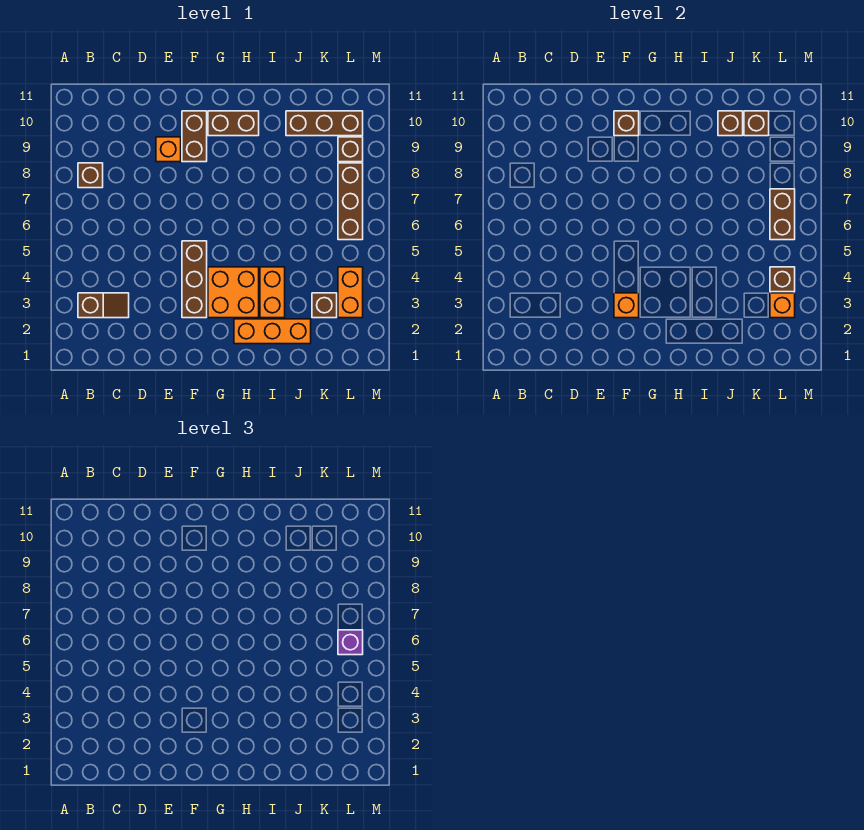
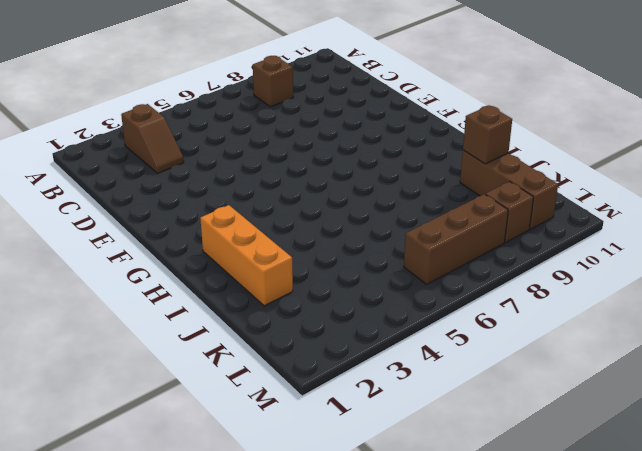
none -> orange 1x1 brick [156,137,181,162]
none -> brown 1x3 brick [182,241,207,318]
none -> brown 1x2 brick [182,111,207,162]

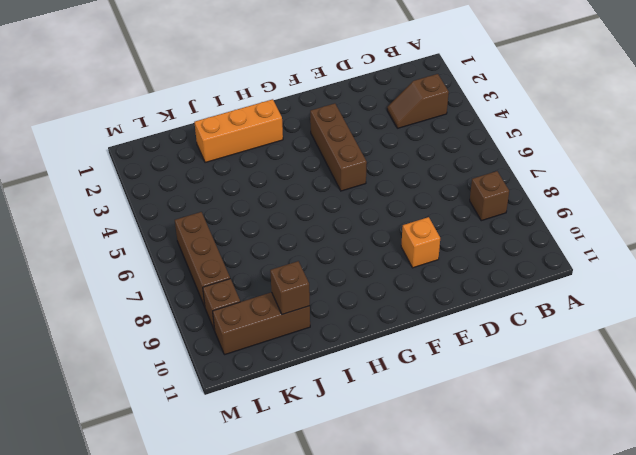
none -> brown 1x2 brick [182,111,207,162]
none -> orange 2x2 brick [208,267,259,318]
none -> brown 1x2 brick [208,111,259,136]

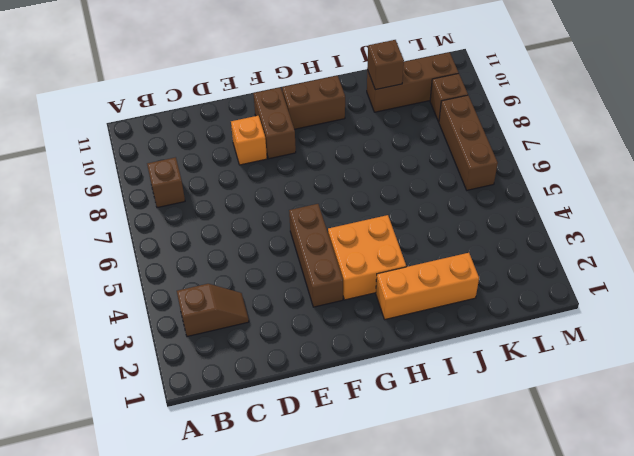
none -> orange 1x2 brick [260,267,285,318]
none -> brown 1x1 brick [312,293,337,318]
none -> orange 1x2 brick [338,267,363,318]

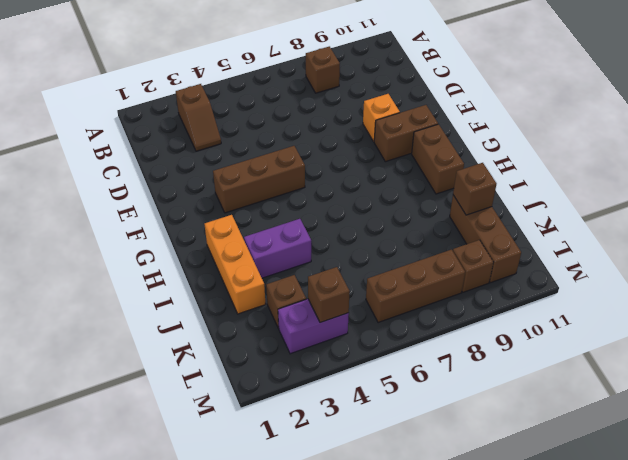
purple 1x2 brick [244,219,311,278] -> orange 1x2 brick [260,267,285,318]
purple 1x2 brick [278,299,349,354] -> orange 1x2 brick [338,267,363,318]
none -> orange 2x2 brick [208,267,259,318]
none -> orange 1x1 brick [614,293,639,318]
none -> brown 1x1 brick [614,111,639,136]

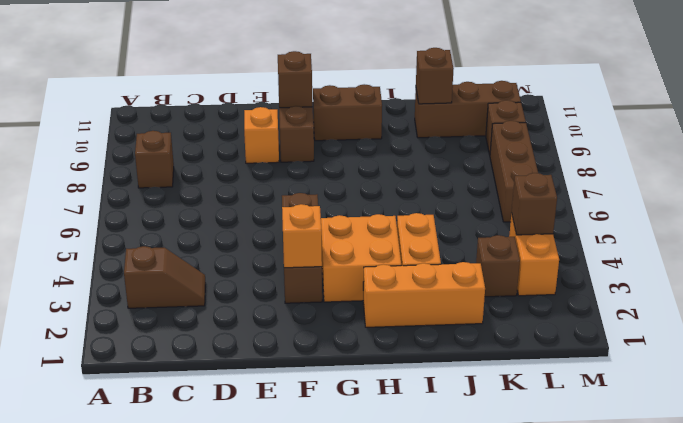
none -> brown 1x1 brick [744,111,769,136]
none -> orange 1x1 brick [770,293,795,318]
none -> brown 1x2 brick [770,189,795,240]

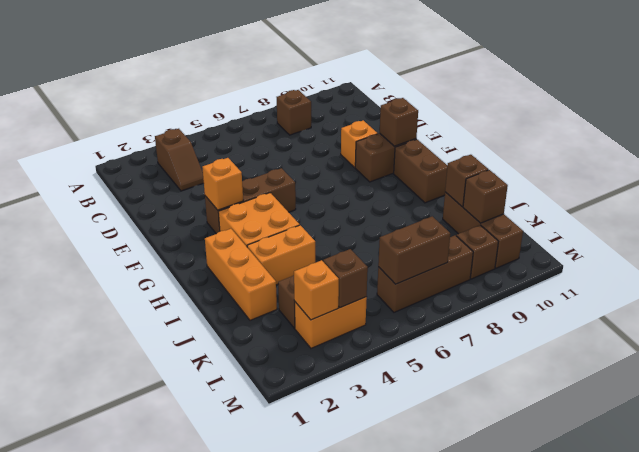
none -> purple 1x1 brick [338,630,363,655]

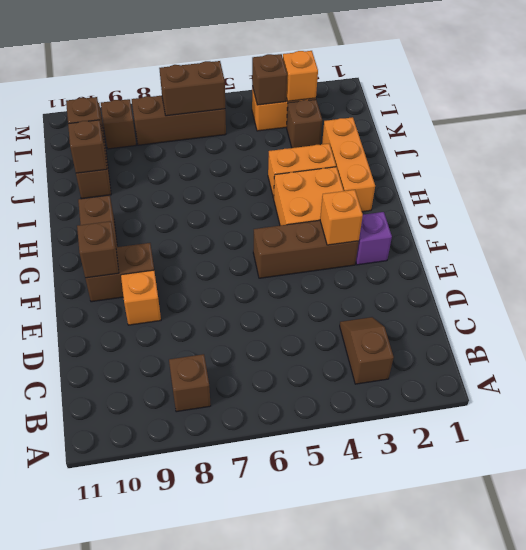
purple 1x1 brick [356,212,392,265] -> purple 1x1 brick moved to [338,630,363,655]

